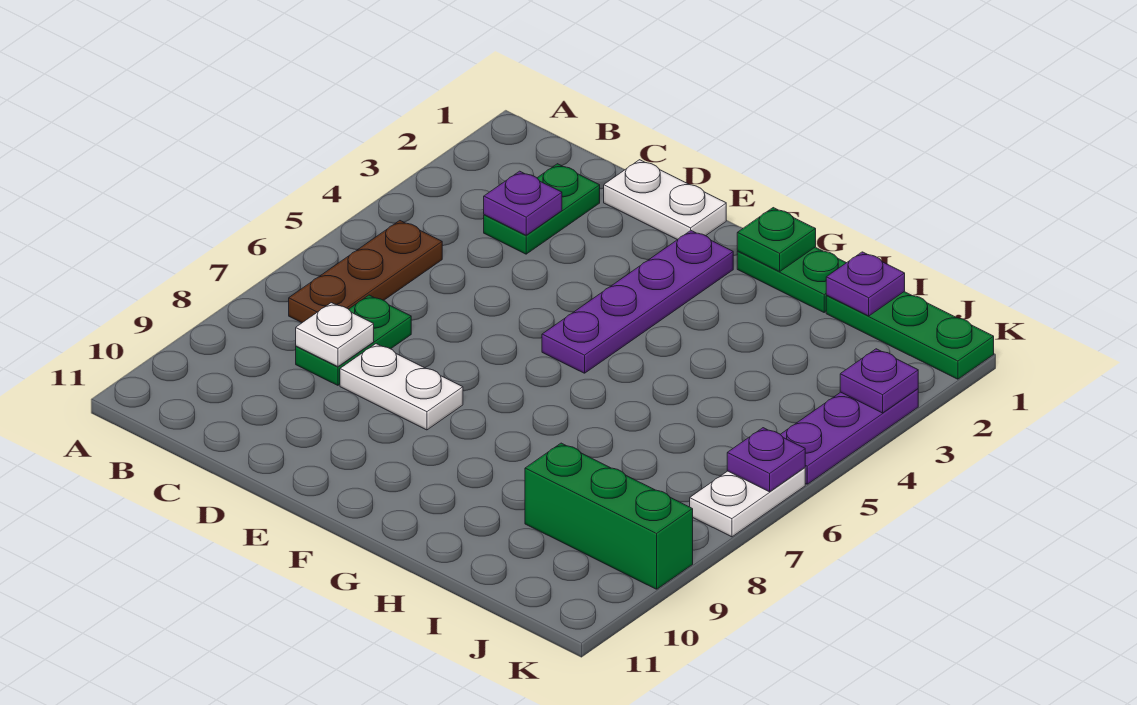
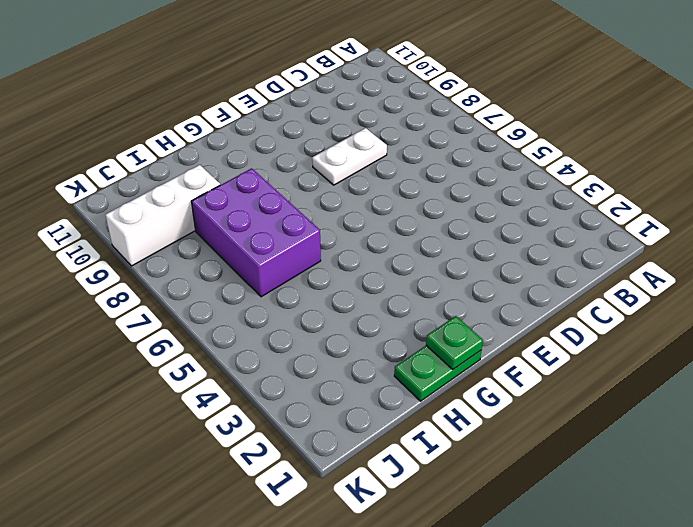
purple 2x3 brick [191,168,321,297] -> none
white 1x3 brick [105,165,220,266] -> green 1x3 brick [525,443,693,589]
none -> brown 1x3 plate [289,221,442,323]
none -> green 1x2 plate [484,164,600,254]
none -> green 1x2 plate [296,295,411,385]

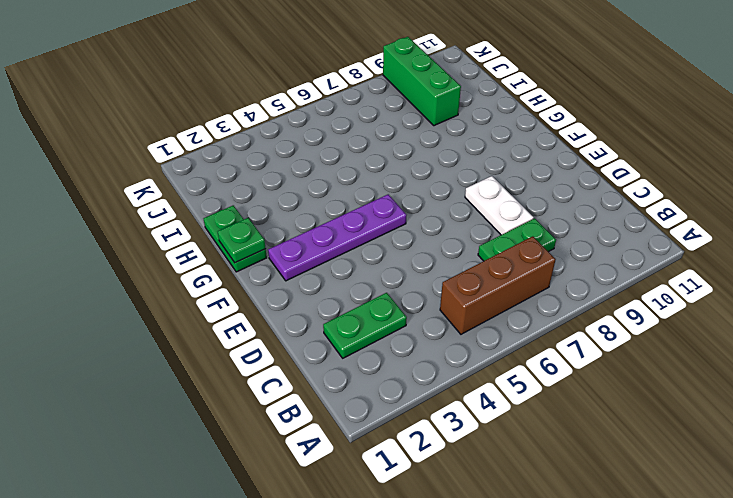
brown 1x3 brick [440,236,556,334] -> brown 1x3 plate [289,221,442,323]
none -> white 1x2 plate [604,160,726,240]
none -> green 1x3 plate [826,292,994,379]
none -> purple 1x3 plate [780,389,918,484]

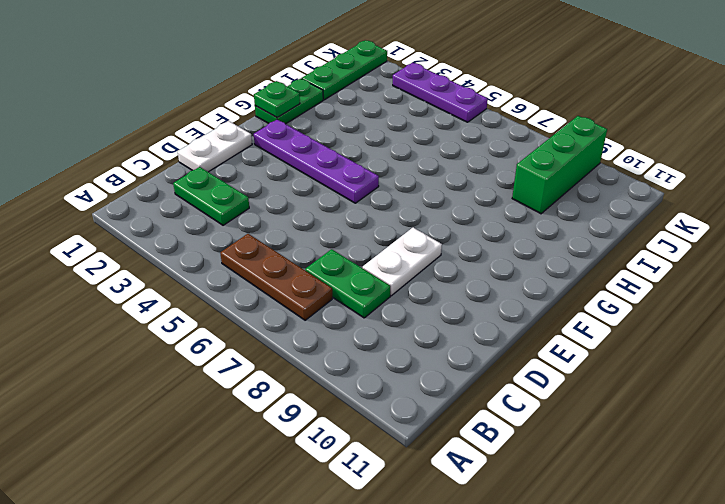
none -> white 1x2 plate [690,468,805,537]
none -> purple 1x1 plate [484,171,562,235]
none -> white 1x1 plate [296,303,374,367]

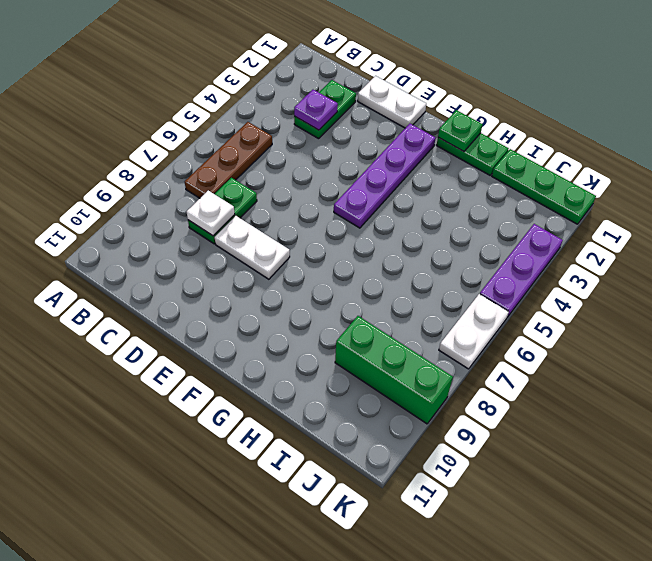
none -> purple 1x1 plate [826,252,905,316]
none -> purple 1x1 plate [840,349,918,413]
none -> purple 1x1 plate [727,428,805,492]

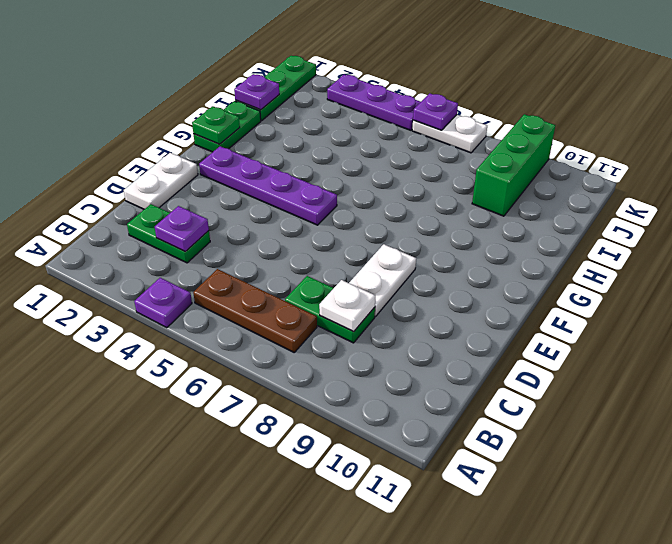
purple 1x1 plate [134,278,192,328] -> purple 1x1 plate moved to [840,349,918,413]

